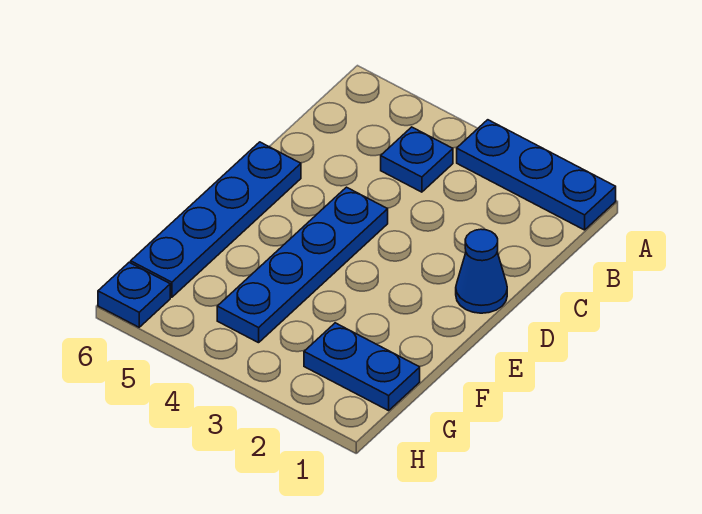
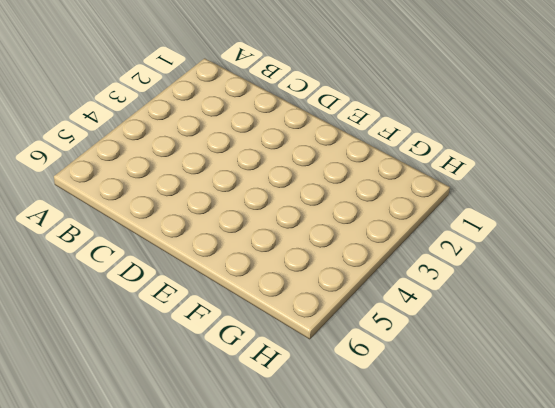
none -> blue 1x3 plate [457,120,616,230]
none -> blue 1x1 plate [381,127,453,192]

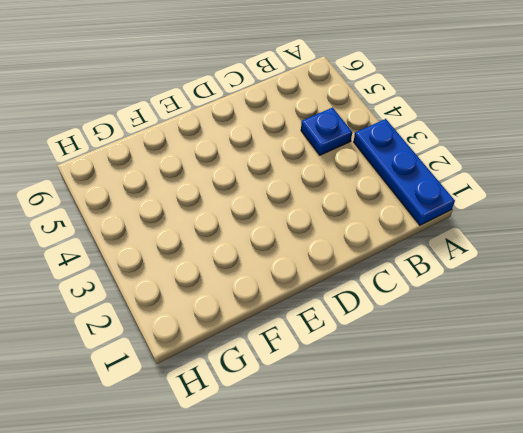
none -> blue 1x1 cone [456,229,507,313]
none -> blue 1x4 plate [217,187,388,343]

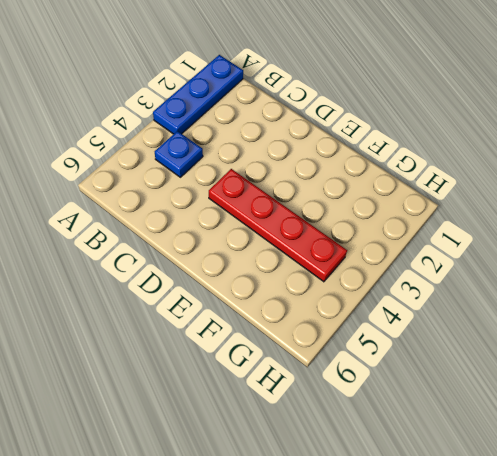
red 1x4 plate [209,169,347,282] -> blue 1x4 plate [217,187,388,343]
none -> blue 1x1 cone [456,229,507,313]
none -> blue 1x4 plate [131,142,301,297]

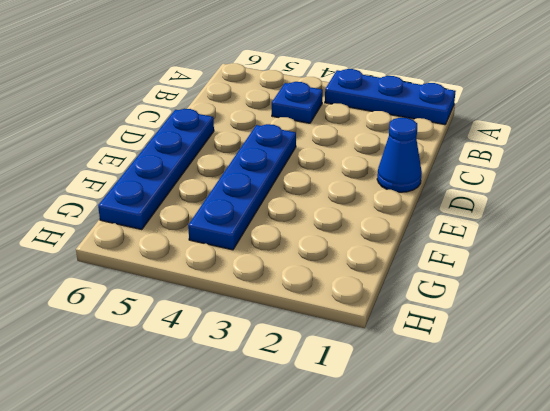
none -> blue 1x2 plate [304,323,420,411]
none -> blue 1x1 plate [98,262,170,327]

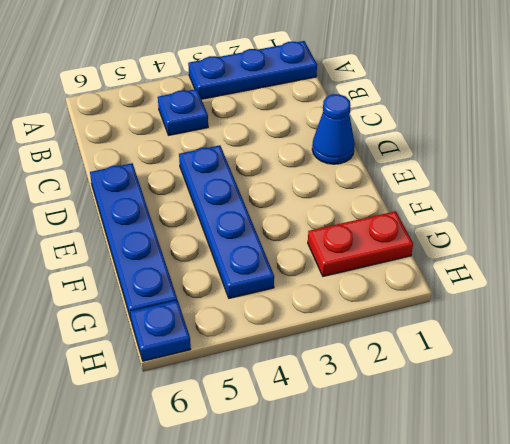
red 1x2 plate [308,211,413,276] -> blue 1x2 plate [304,323,420,411]

